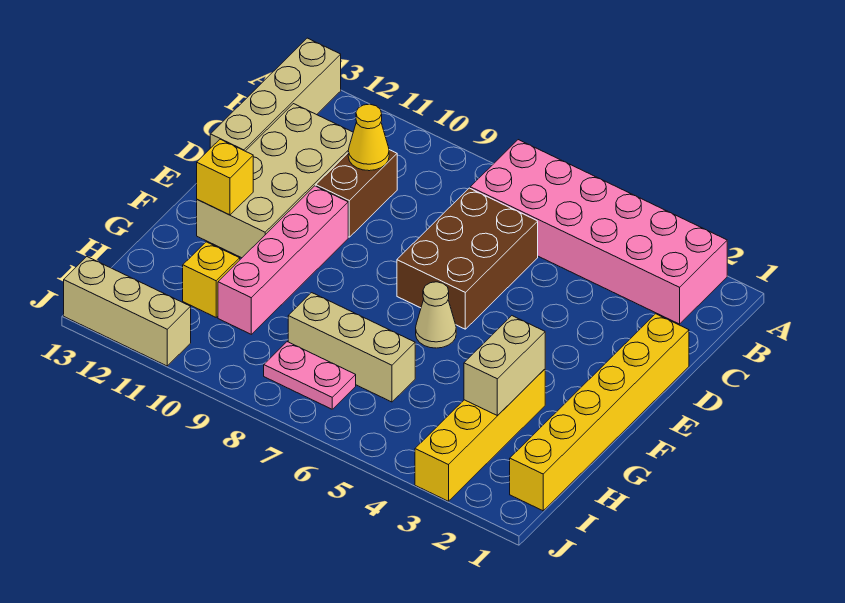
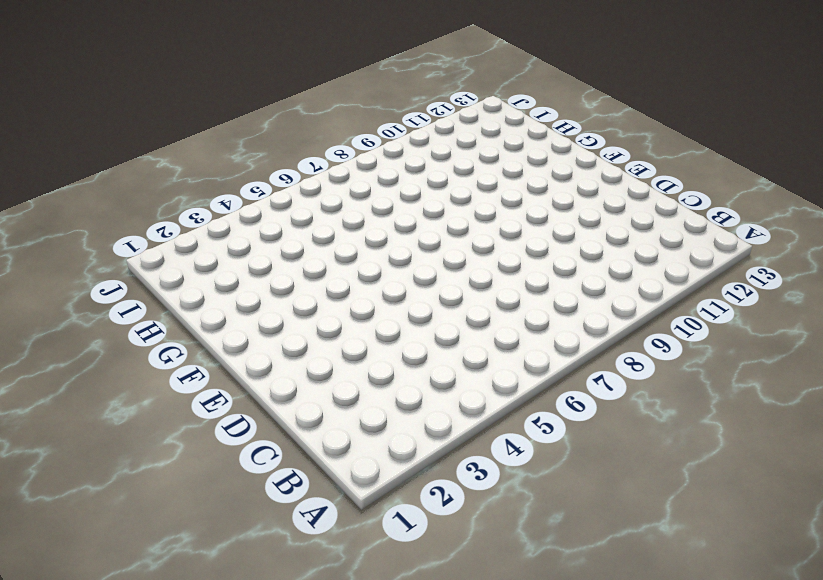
none -> pink 2x6 brick [470,140,727,324]
none -> tan 1x4 brick [210,38,341,151]
none -> brown 2x3 brick [397,188,538,329]

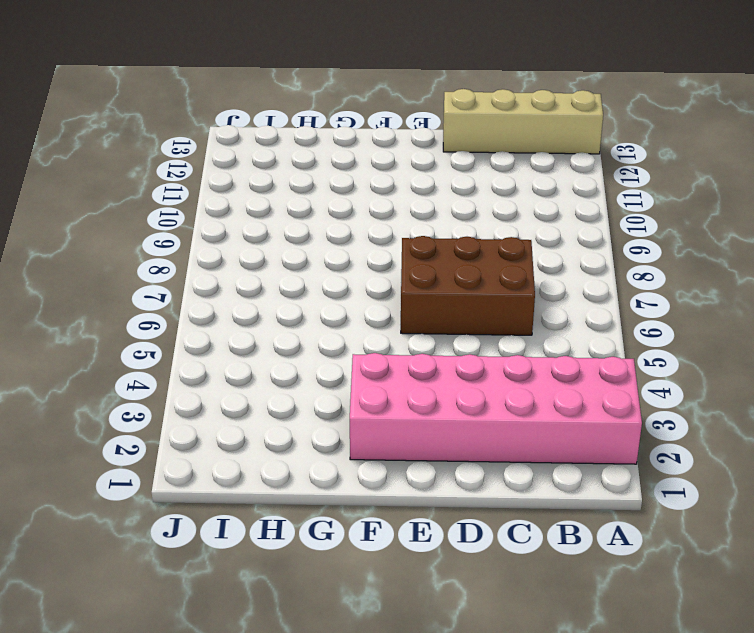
pink 2x6 brick [350,353,642,464] -> pink 2x6 brick turned to [470,140,727,324]
none -> brown 1x2 brick [316,150,397,237]
none -> tan 2x4 brick [197,104,353,258]
none -> yellow 1x6 brick [510,314,689,511]

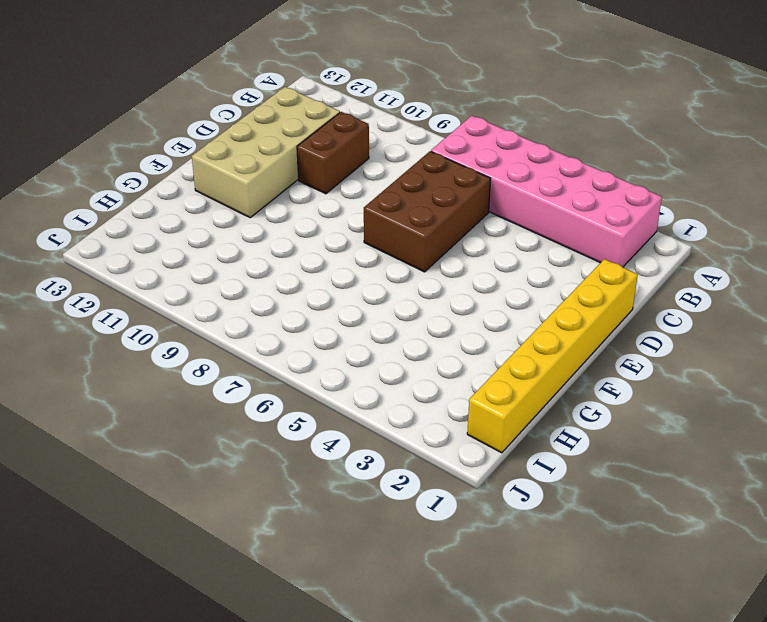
none -> tan 1x4 brick [210,38,341,151]
none -> pink 1x4 brick [218,186,348,334]
none -> tan 1x1 cone [416,282,456,348]

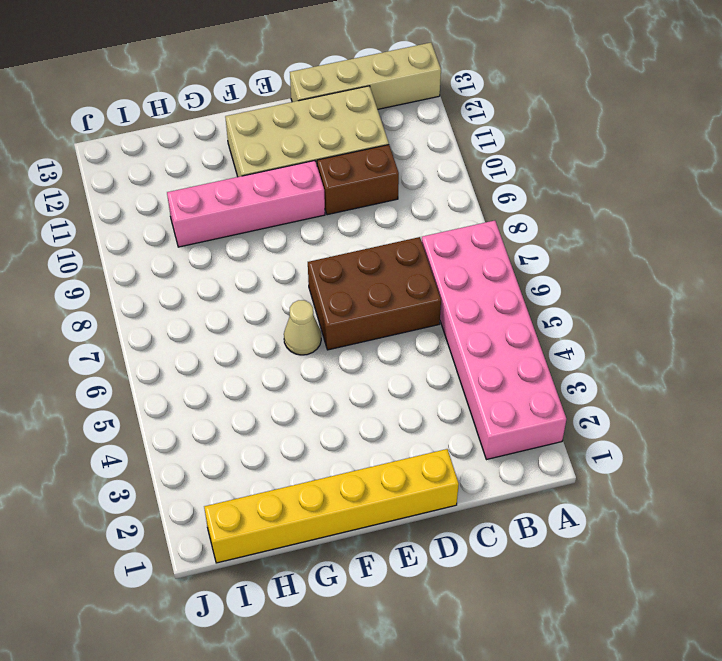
none -> yellow 1x4 brick [415,369,545,501]
none -> tan 1x3 brick [288,293,415,402]
none -> yellow 1x1 brick [183,242,240,317]

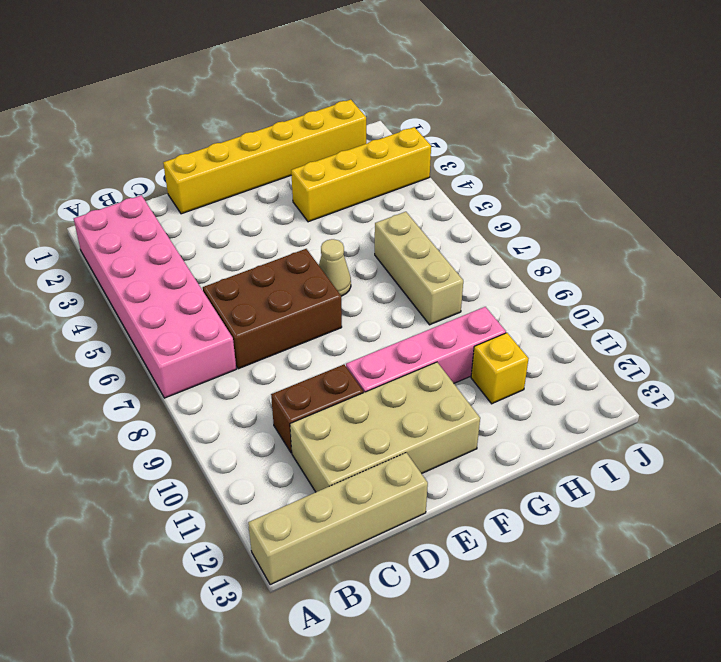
none -> pink 1x2 plate [264,342,356,409]
none -> tan 1x3 brick [64,257,191,366]
none -> yellow 1x1 cone [348,104,389,171]

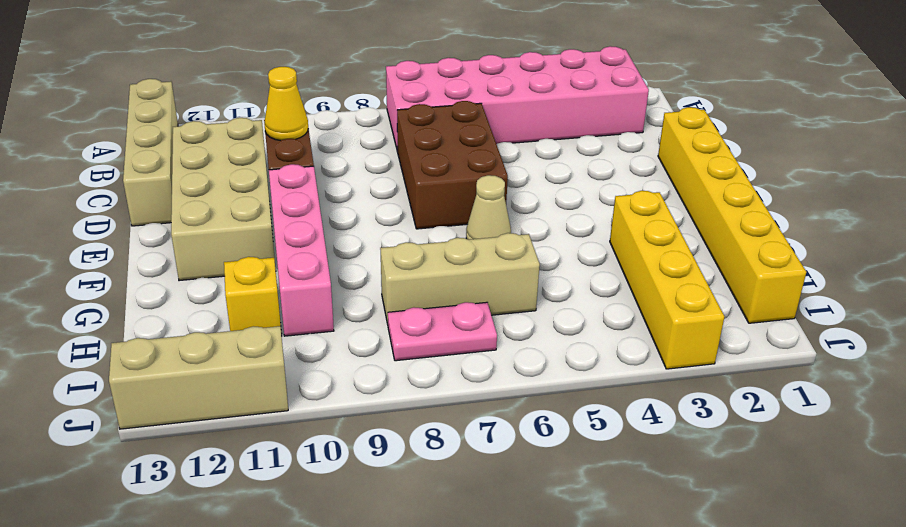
none -> yellow 1x1 brick [197,139,253,215]
none -> tan 1x2 brick [464,316,545,416]

